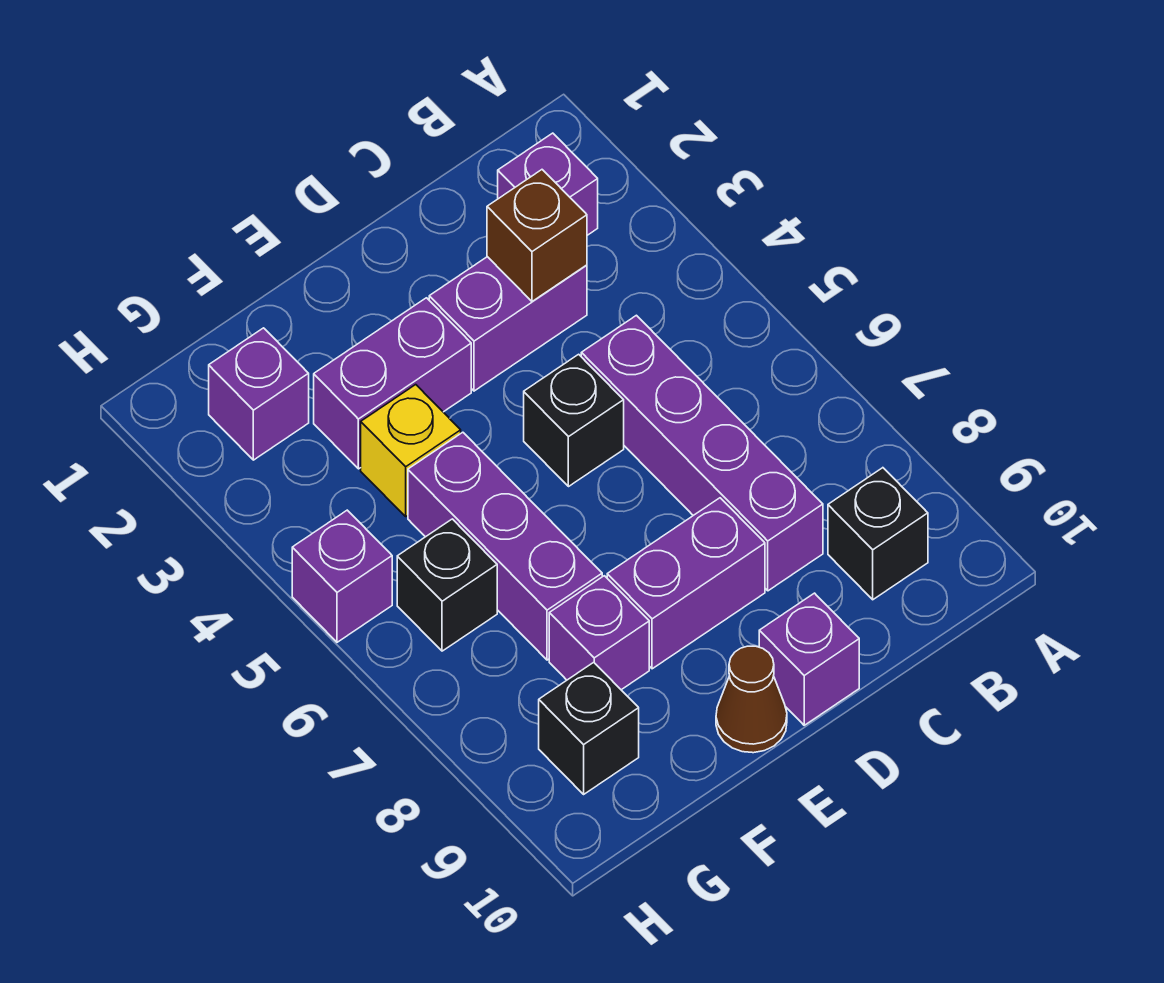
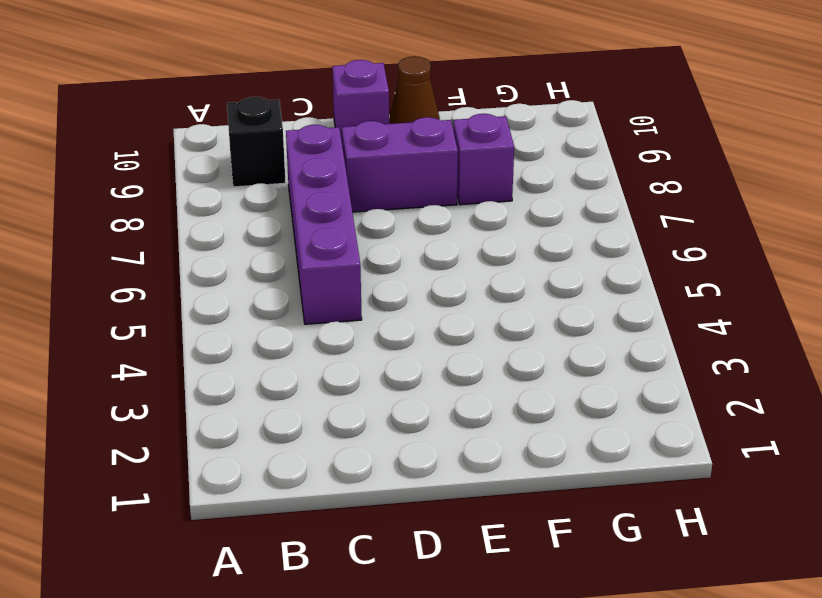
none -> purple 1x1 brick [498,133,598,235]
none -> purple 1x2 brick [429,257,587,391]
none -> black 1x1 brick [524,354,624,487]

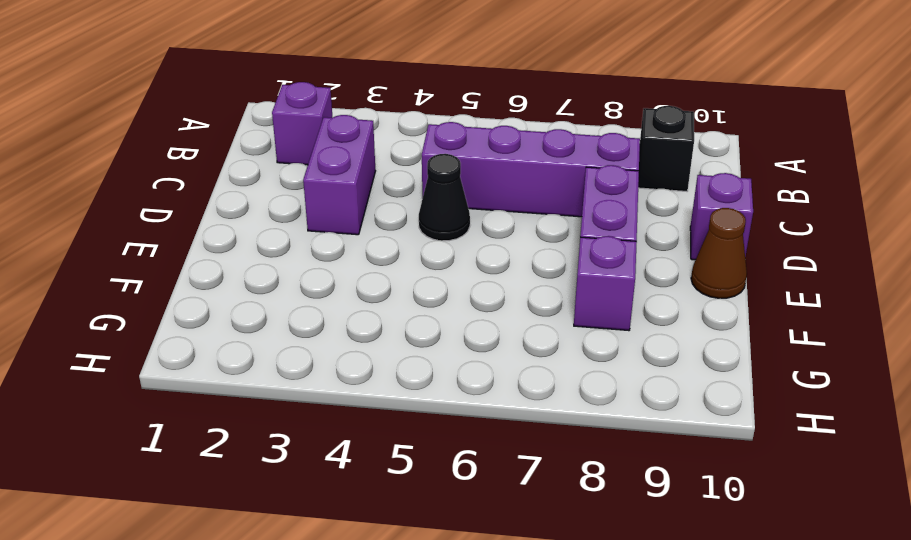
black 1x1 cone [419,154,470,241] -> black 1x1 brick [524,354,624,487]
none -> purple 1x2 brick [314,298,471,469]
none -> yellow 1x1 brick [361,385,461,516]
none -> purple 1x3 brick [408,432,602,660]

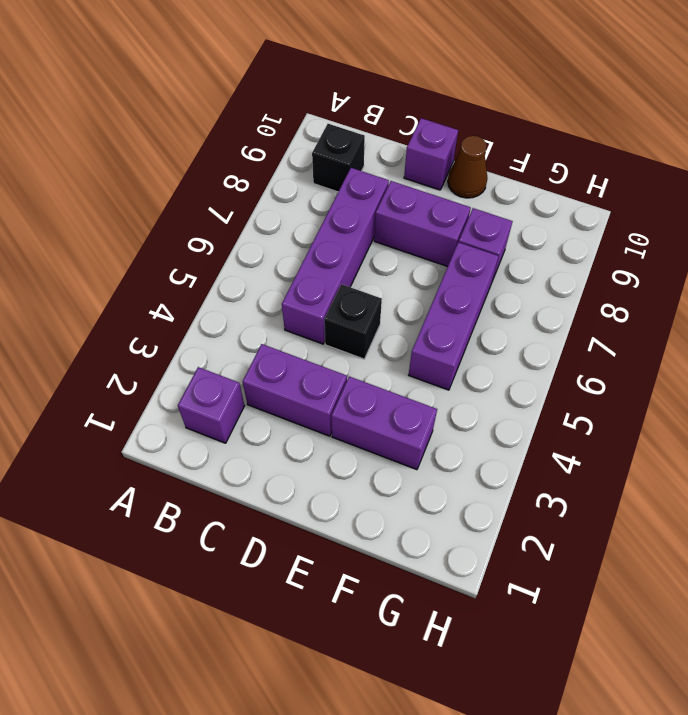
none -> yellow 1x1 brick [361,385,461,516]
none -> purple 1x1 brick [209,328,309,460]
none -> black 1x1 brick [397,519,497,651]

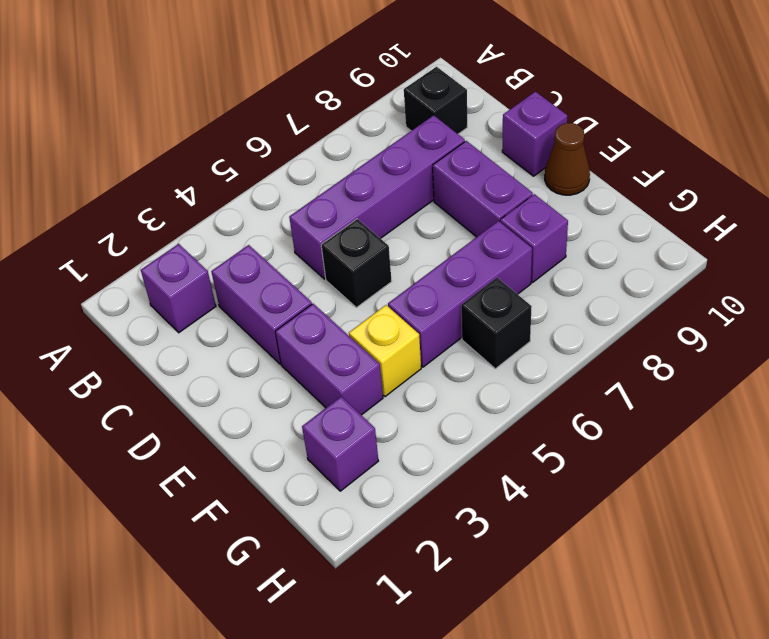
none -> black 1x1 brick [539,662,639,794]
none -> purple 1x1 brick [292,510,392,642]
none -> brown 1x1 brick [487,170,587,301]

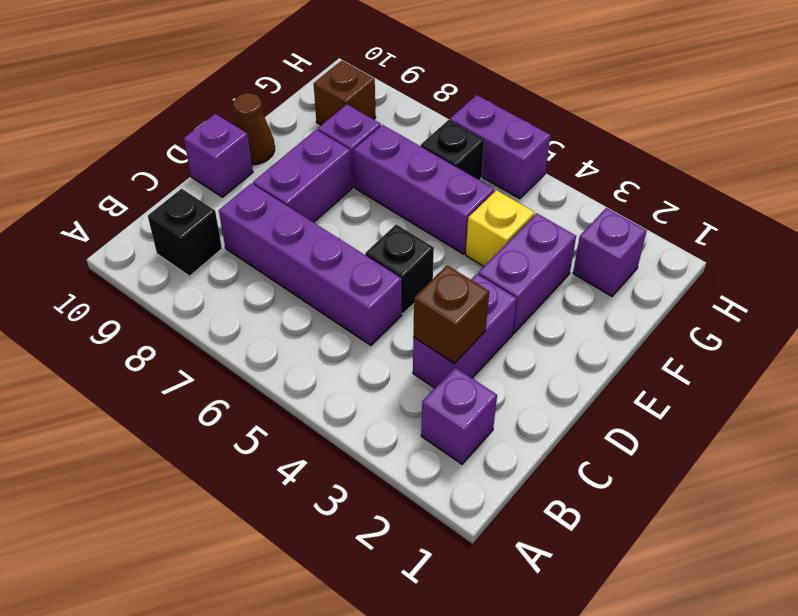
brown 1x1 brick [314,61,376,125] -> black 1x1 brick [539,662,639,794]
purple 1x2 brick [450,95,551,199] -> purple 1x1 brick [292,510,392,642]

